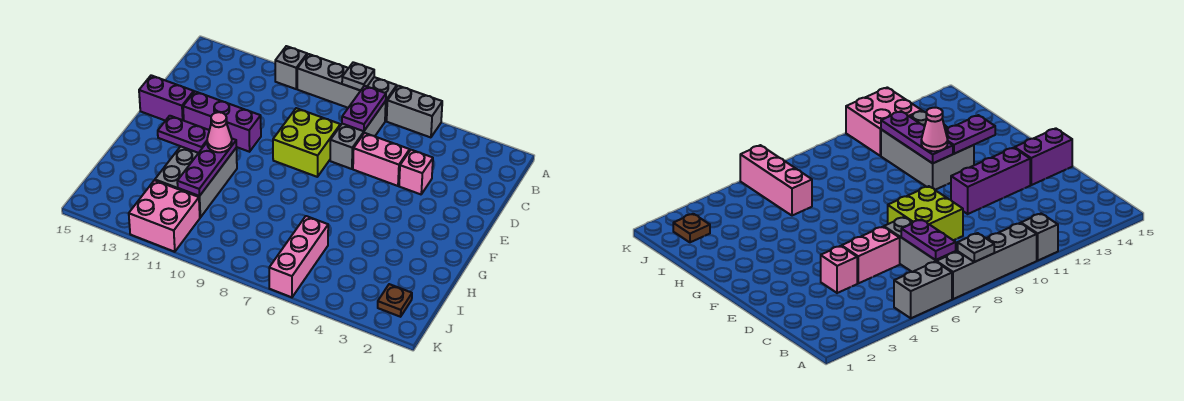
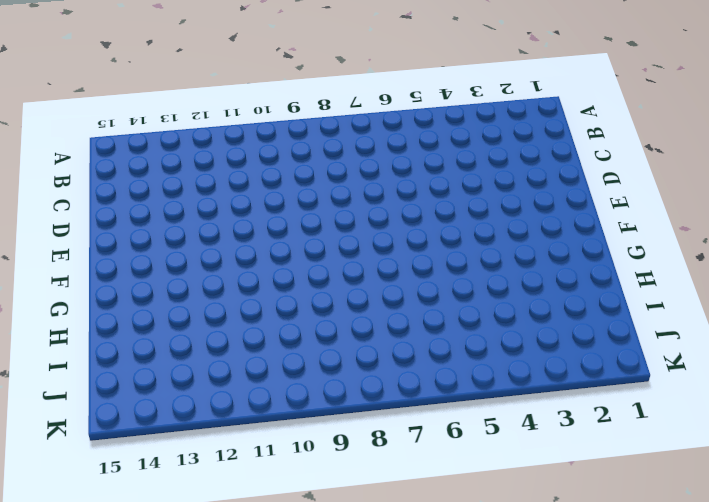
none -> grey 1x2 brick [387,86,442,137]
none -> grey 1x4 brick [297,54,397,121]
none -> grey 1x1 brick [275,46,307,89]

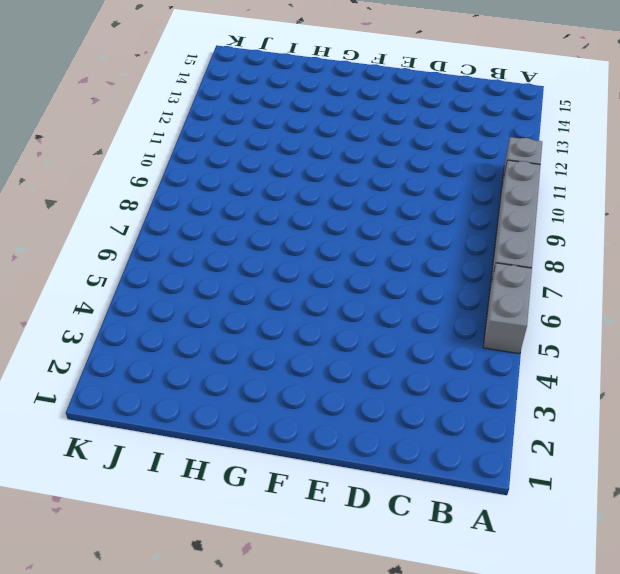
none -> grey 1x3 brick [330,101,386,169]
none -> pink 1x1 brick [399,150,433,194]
none -> pink 1x2 brick [353,133,410,186]

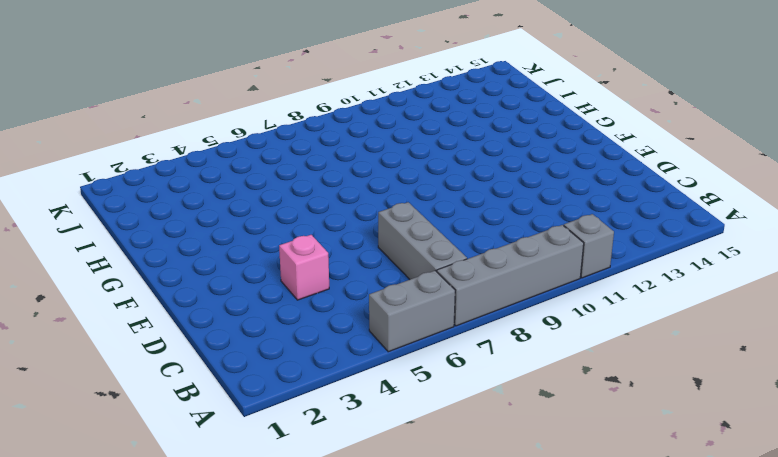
none -> pink 1x2 brick [353,133,410,186]
none -> lime 2x2 brick [273,108,340,177]
none -> purple 1x3 brick [183,92,261,152]

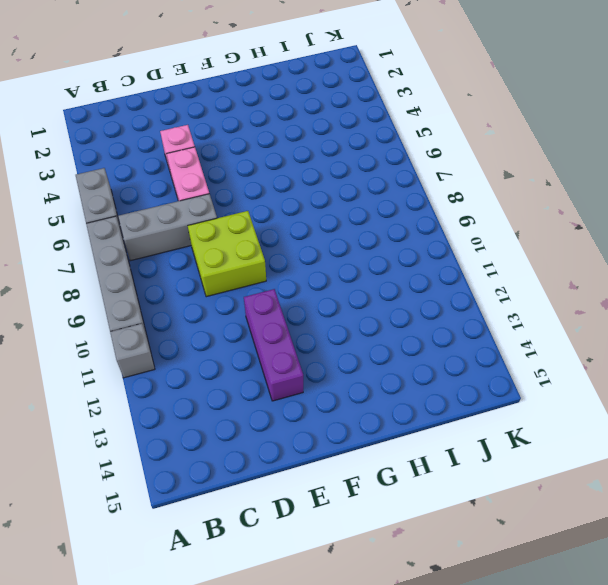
none -> purple 1x2 brick [139,75,194,121]
none -> grey 2x3 brick [155,146,237,217]
none -> pink 1x3 brick [269,216,328,297]

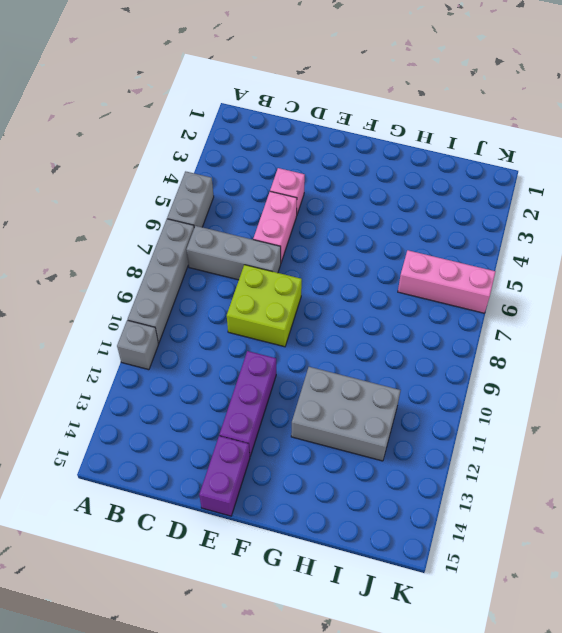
none -> brown 1x1 plate [378,284,412,317]
none -> pink 2x2 brick [129,180,200,252]
none -> grey 1x1 plate [342,62,374,91]

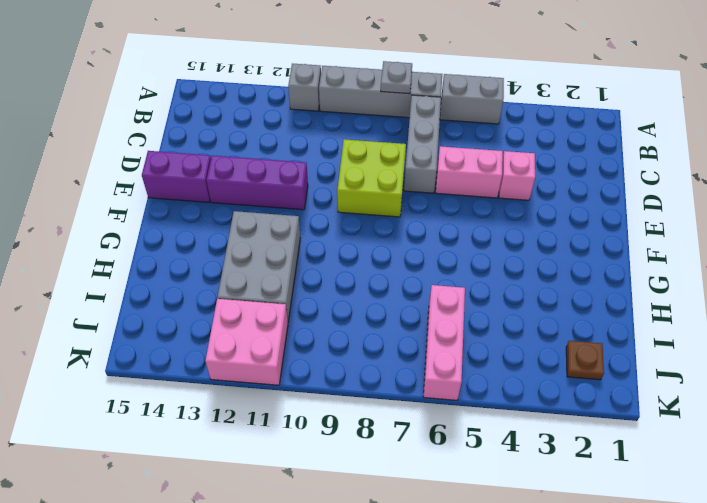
none -> purple 1x2 plate [342,86,386,131]
none -> purple 1x3 plate [177,139,236,196]
none -> purple 1x2 plate [158,116,209,153]

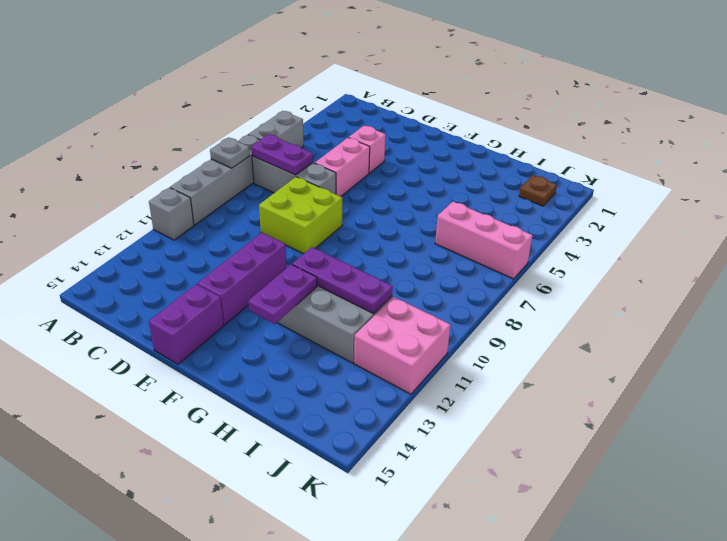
none -> pink 1x1 cone [207,112,232,152]

